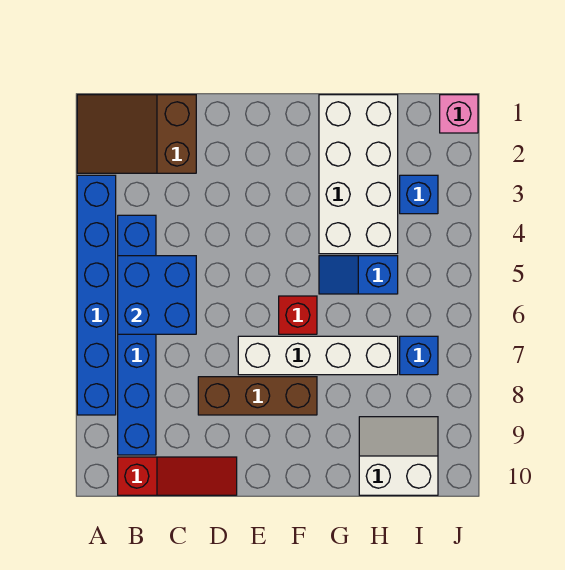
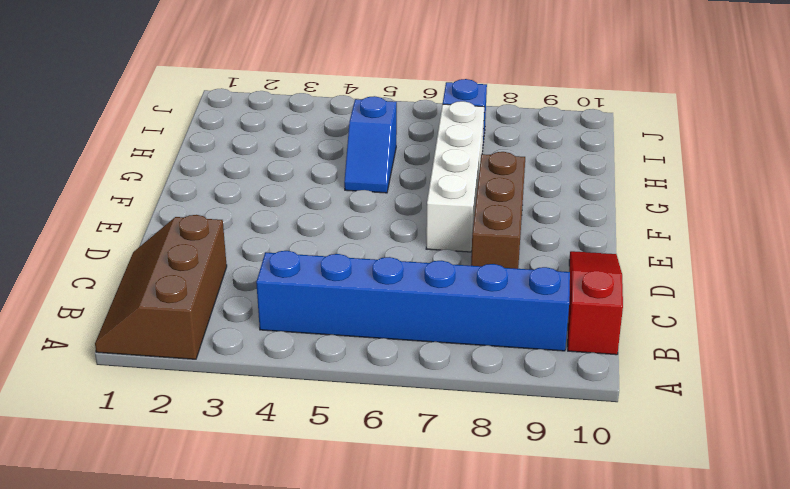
brown 2x3 slope [95,215,227,359] -> brown 2x3 slope turned to [77,95,196,173]
none -> blue 1x6 brick [77,175,116,415]
none -> red 1x1 brick [279,296,317,334]
none -> white 2x4 brick [319,95,398,254]

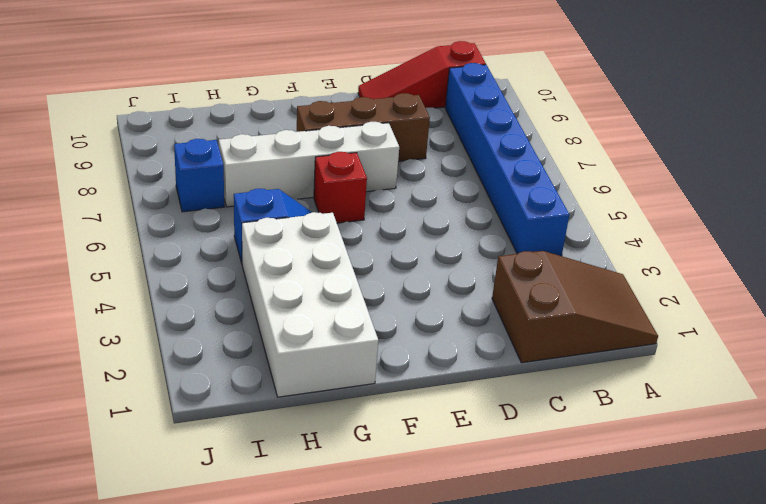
none -> blue 1x6 brick [77,175,116,415]
none -> white 2x2 slope [359,417,438,495]
none -> blue 1x1 brick [400,175,438,214]

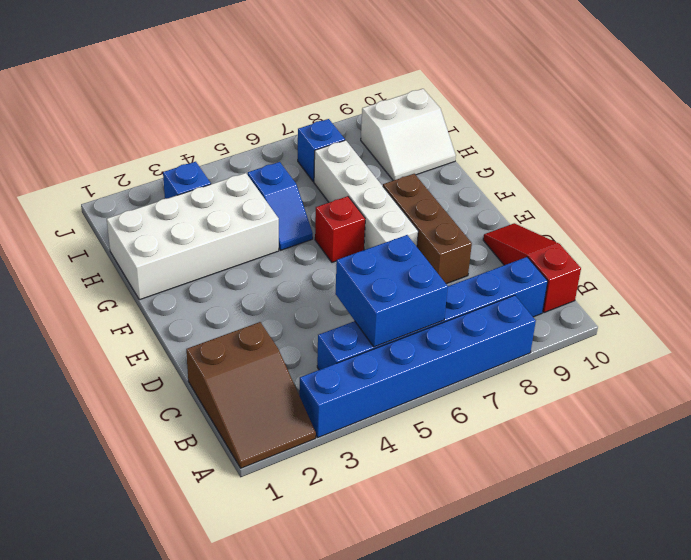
white 2x2 slope [361,89,456,181] -> white 2x2 slope turned to [359,417,438,495]
none -> pink 1x1 brick [440,95,478,133]

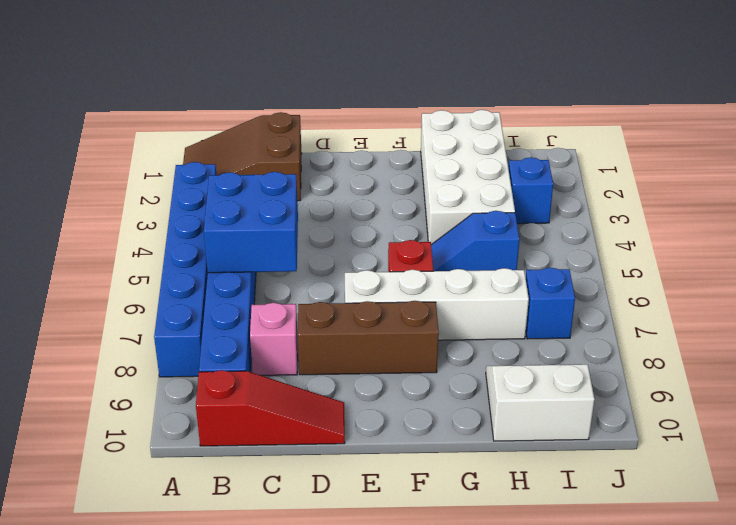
pink 1x1 brick [250,303,298,375] -> pink 1x1 brick moved to [440,95,478,133]

